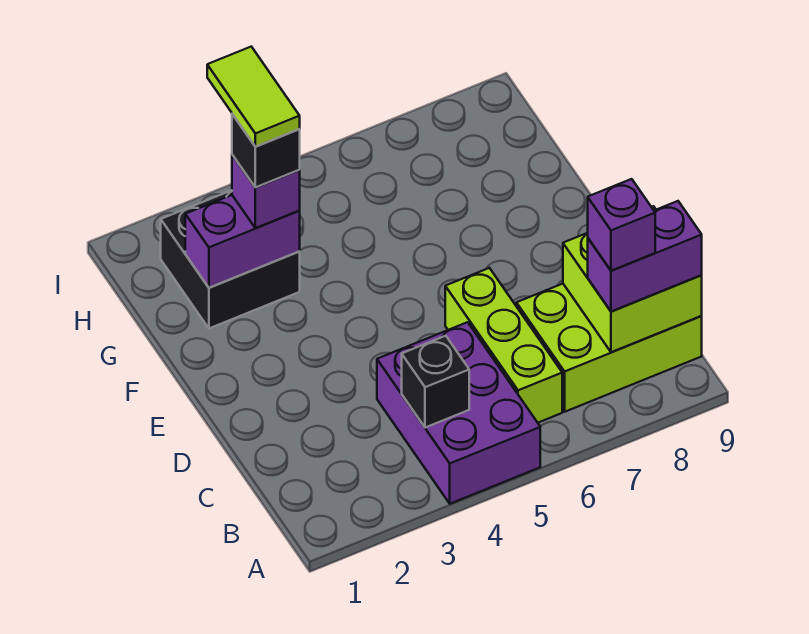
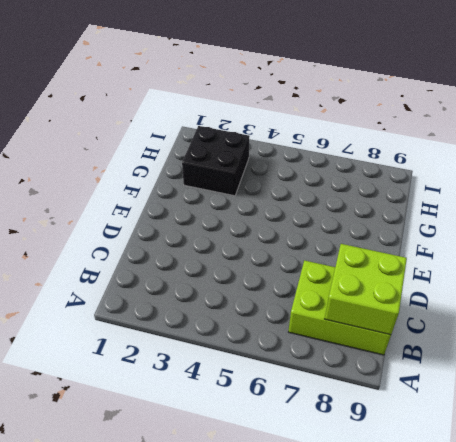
none -> purple 2x3 brick [377,322,540,504]
none -> lime 1x3 brick [445,268,562,423]
none -> black 1x1 brick [402,336,469,428]

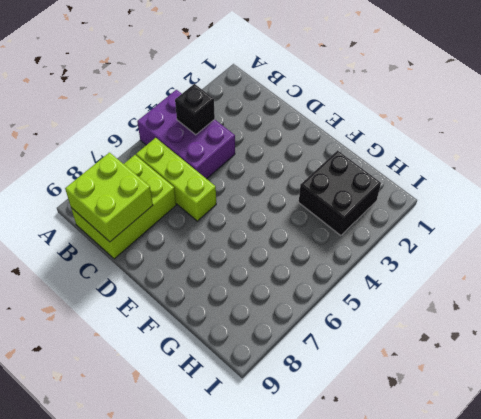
none -> purple 1x2 brick [185,195,300,288]
none -> purple 1x2 brick [588,201,702,311]
none -> purple 1x1 brick [232,155,300,228]

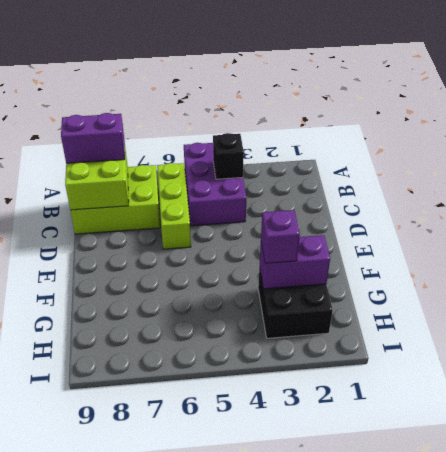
none -> purple 1x1 brick [588,179,655,271]
none -> black 1x1 brick [232,114,300,187]
none -> lime 1x2 tile [207,47,300,147]

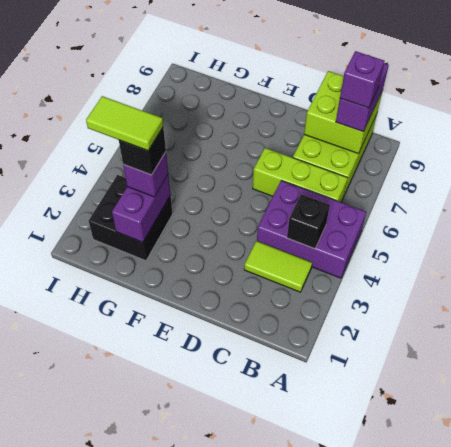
lime 1x2 tile [244,241,312,292] -> none

